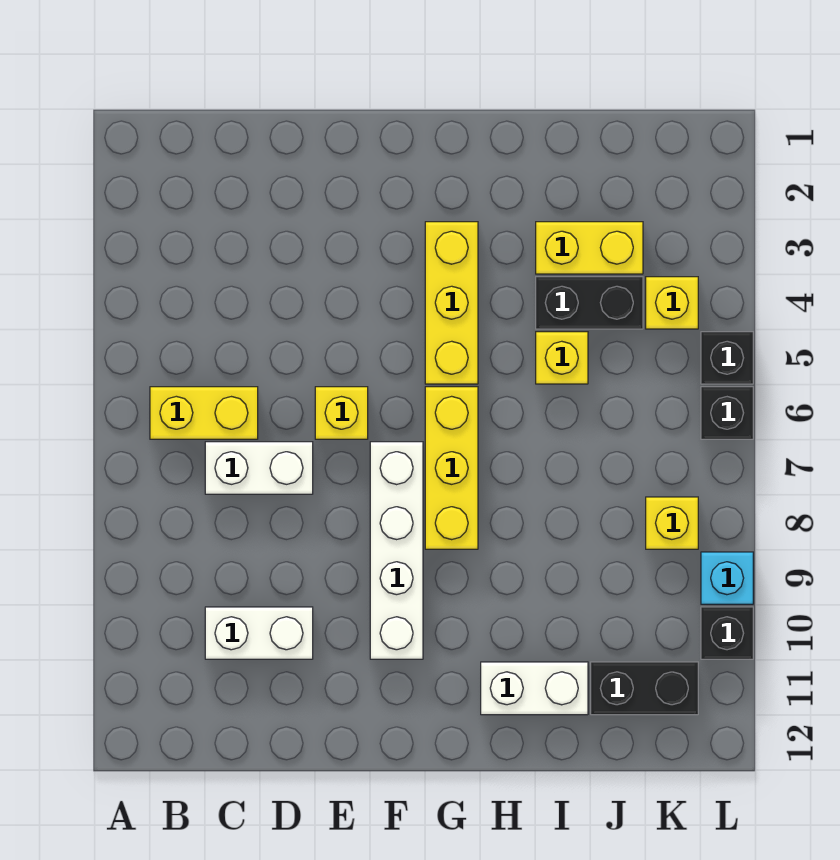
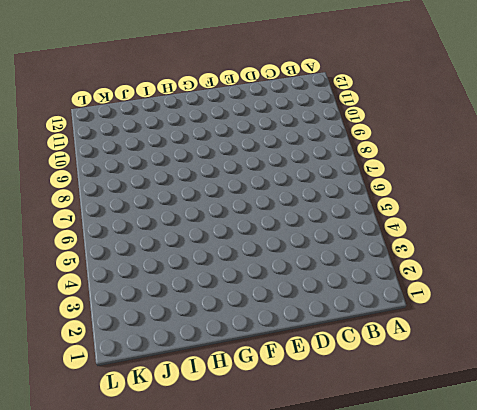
none -> yellow 1x2 brick [150,387,258,439]
none -> white 1x2 brick [205,442,313,494]
none -> white 1x2 brick [205,607,313,659]

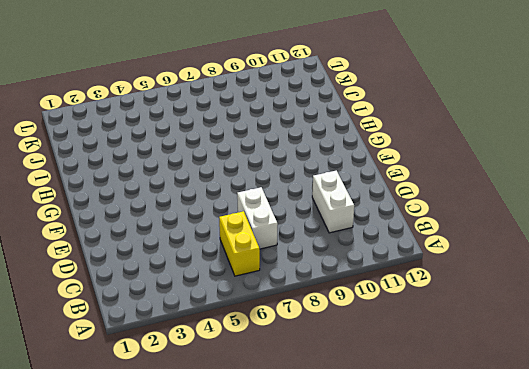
none -> yellow 1x1 brick [315,387,368,439]
none -> white 1x4 brick [370,442,423,659]
none -> yellow 1x3 brick [425,222,478,384]

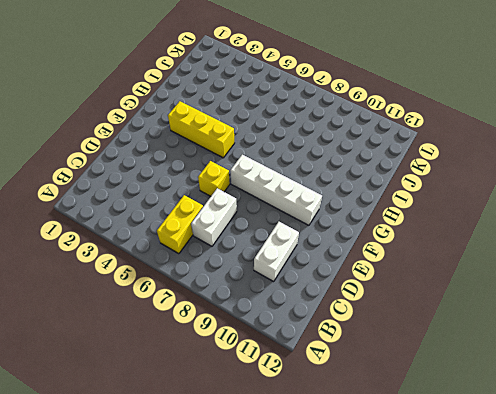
none -> yellow 1x3 brick [425,387,478,549]
none -> white 1x2 brick [481,662,588,715]
none -> yellow 1x2 brick [536,222,643,274]

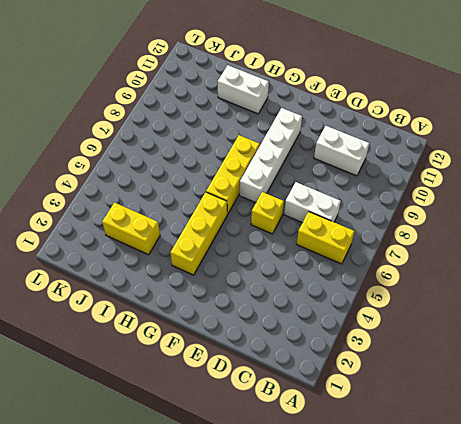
none -> black 1x2 brick [536,277,643,329]
none -> yellow 1x1 brick [536,332,588,384]
none -> black 1x2 brick [591,662,698,715]

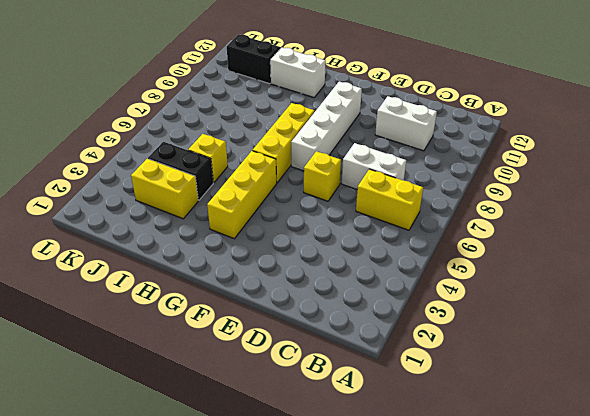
none -> yellow 1x1 brick [646,277,698,329]
none -> yellow 1x1 brick [646,497,698,549]
none -> black 1x1 brick [701,332,753,384]

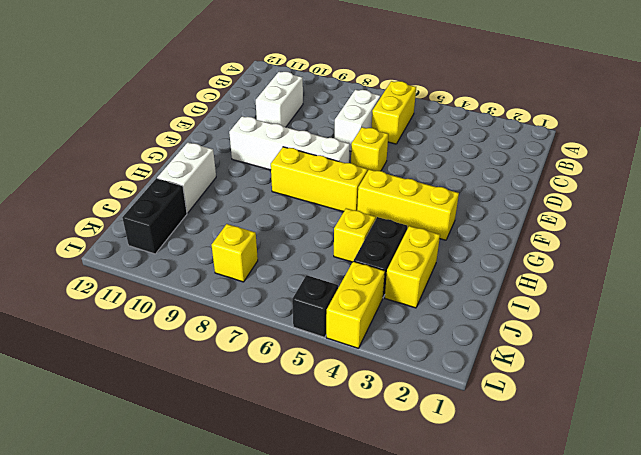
yellow 1x2 brick [326,261,385,348] -> yellow 1x1 brick [646,277,698,329]
none -> black 1x1 brick [701,387,753,439]
none -> cyan 1x1 brick [701,552,753,604]
none -> black 1x1 brick [701,607,753,659]

